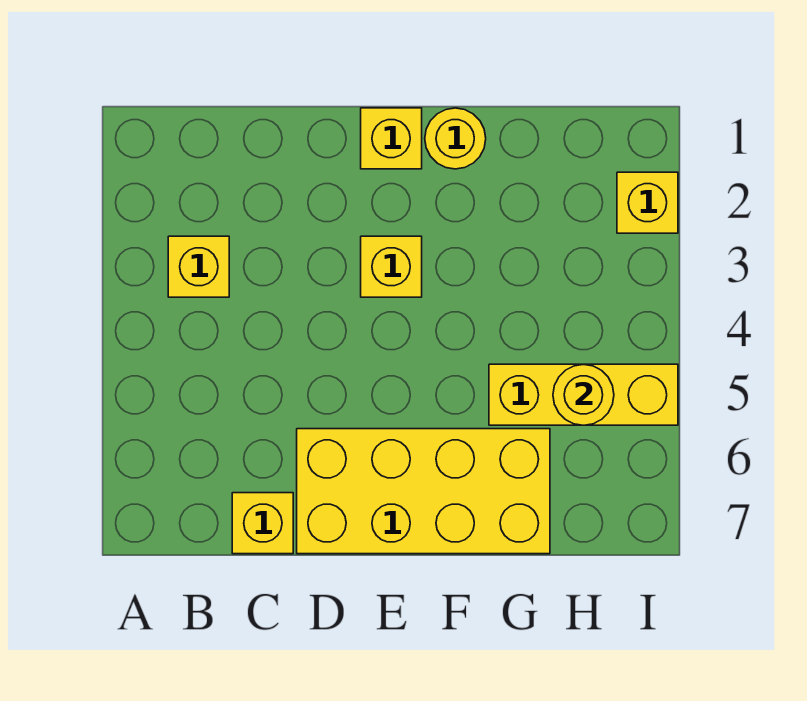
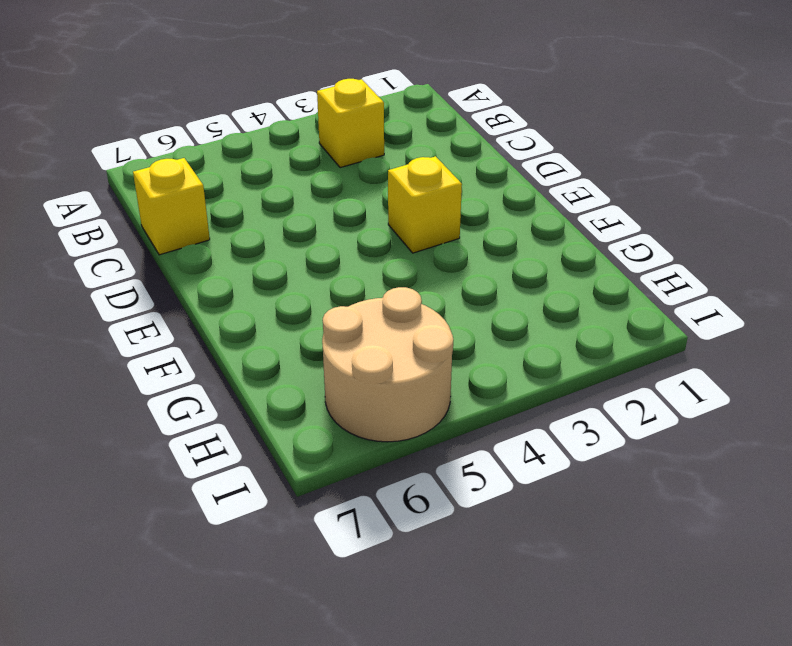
tan 2x2 round brick [322,287,453,442] -> yellow 1x3 brick [489,364,678,425]
none -> yellow 2x4 brick [297,429,550,554]
none -> yellow 1x1 brick [361,108,422,169]

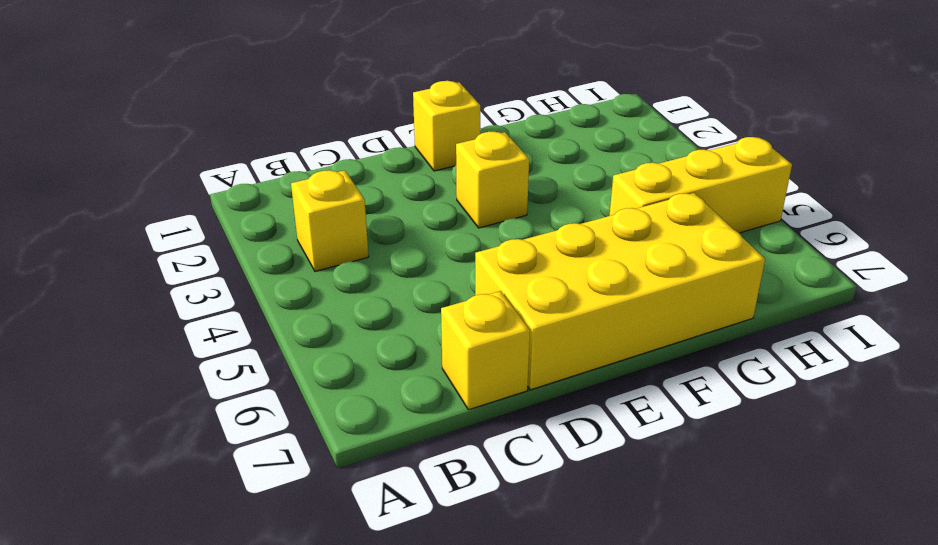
none -> yellow 1x1 round brick [425,108,486,169]
none -> yellow 1x1 brick [617,172,678,233]

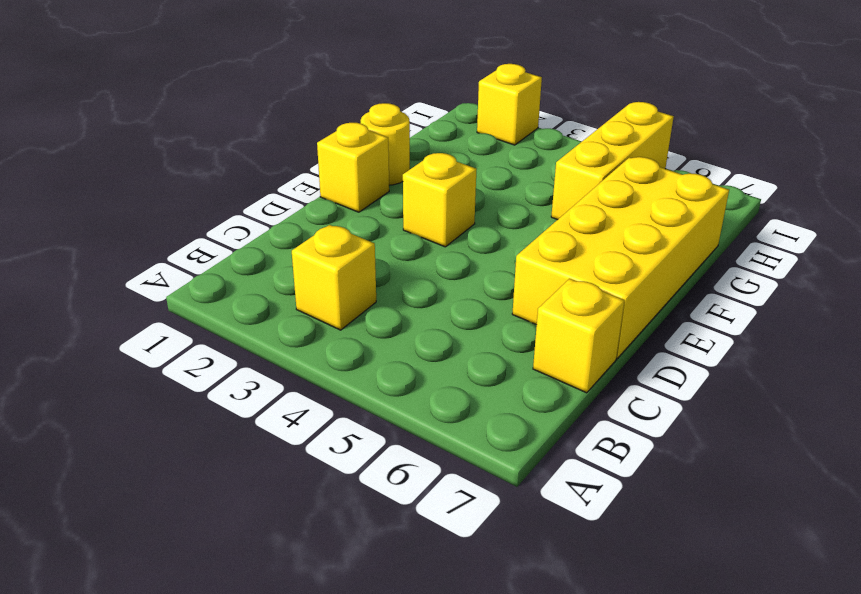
none -> yellow 1x1 round brick [553,364,614,425]

